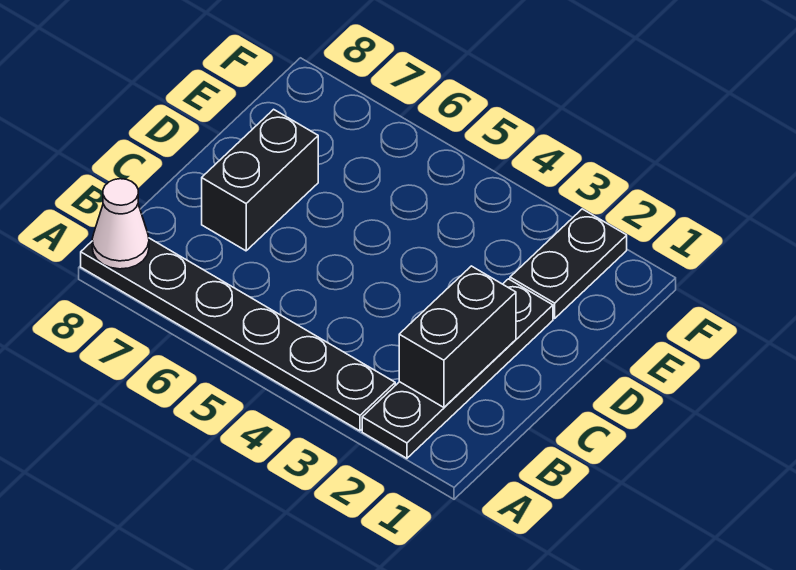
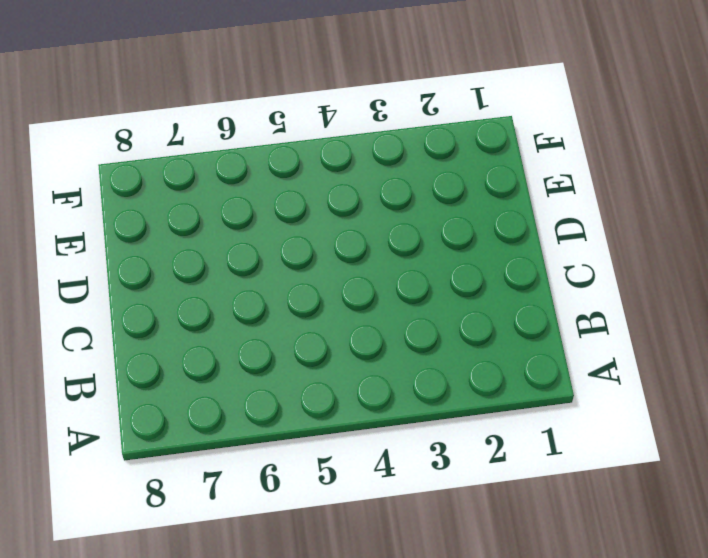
none -> black 1x4 plate [362,279,553,458]
none -> black 1x6 plate [81,238,395,431]

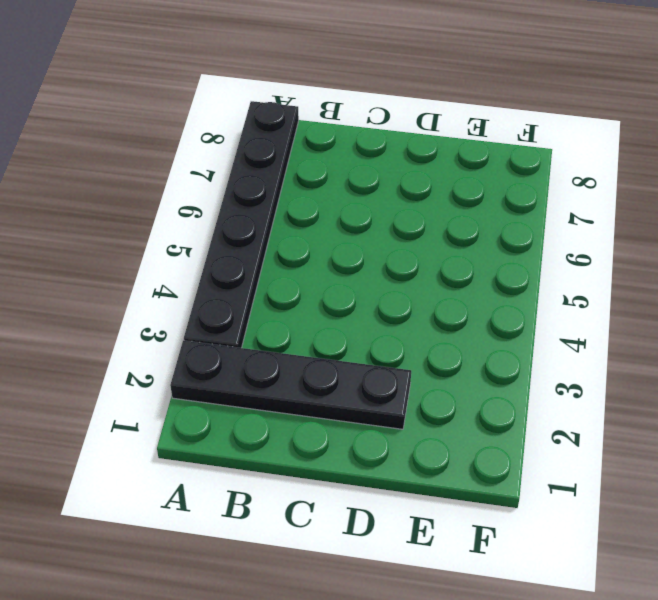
none -> black 1x2 brick [202,109,318,251]
none -> black 1x2 plate [510,209,627,318]

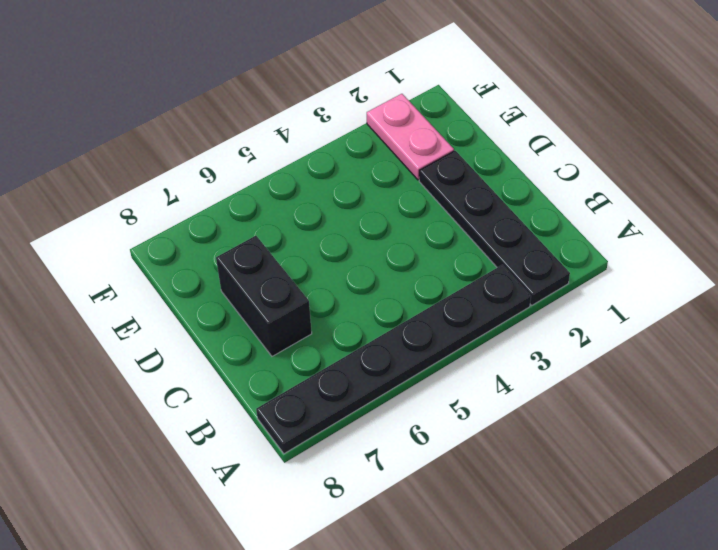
pink 1x2 plate [367,94,454,180] -> black 1x2 plate [510,209,627,318]
none -> white 1x1 cone [92,179,149,269]
none -> black 1x2 brick [399,266,516,407]

